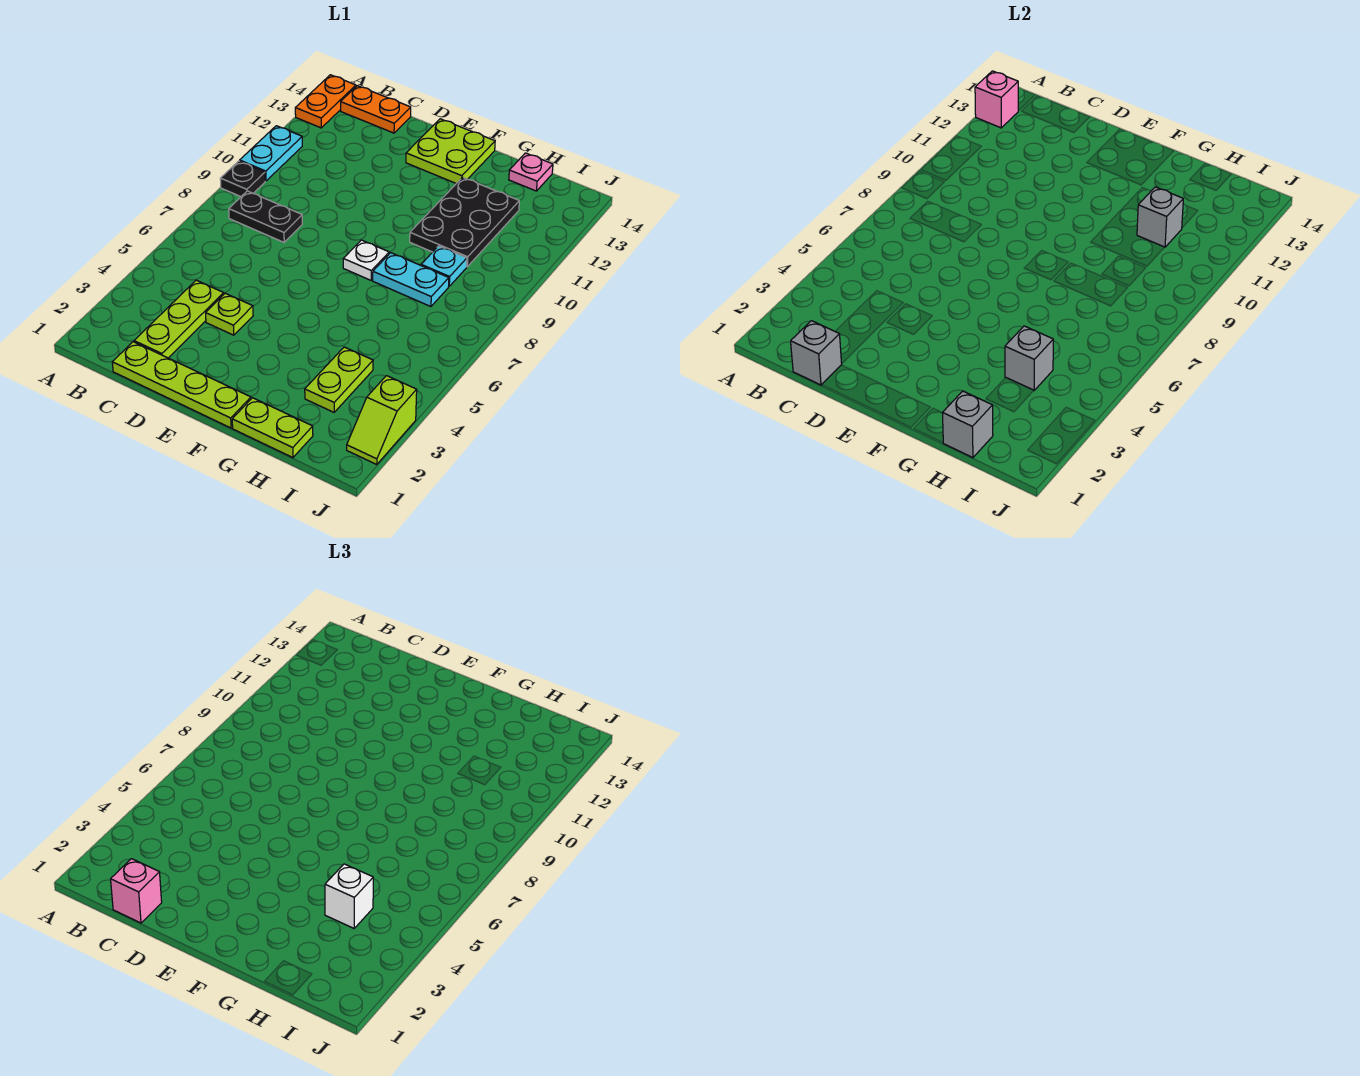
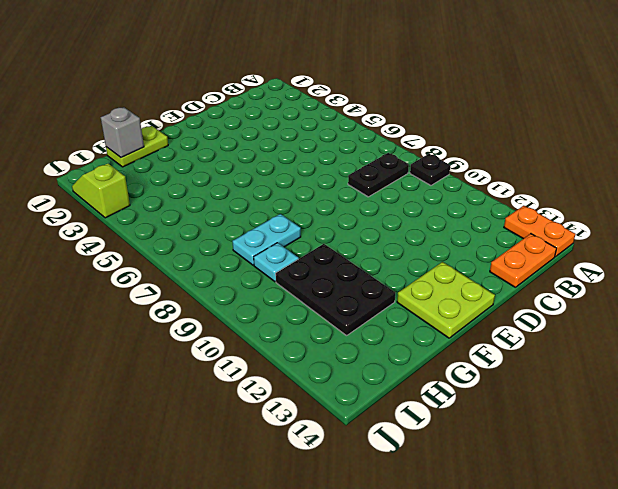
none -> cyan 1x2 plate [240,126,302,181]
none -> lime 1x4 plate [112,342,251,428]
none -> lime 1x3 plate [134,280,224,358]

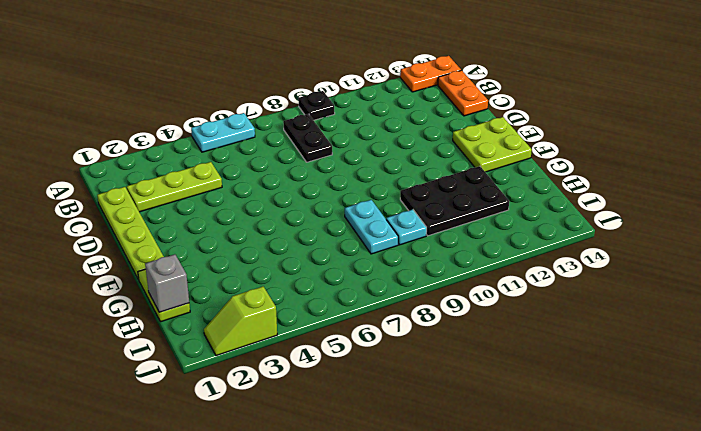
cyan 1x2 plate [191,113,255,152] -> cyan 1x2 plate moved to [240,126,302,181]
none -> lime 1x1 plate [206,293,253,335]
none -> white 1x1 plate [343,240,389,280]
none -> lime 1x2 plate [305,347,373,412]

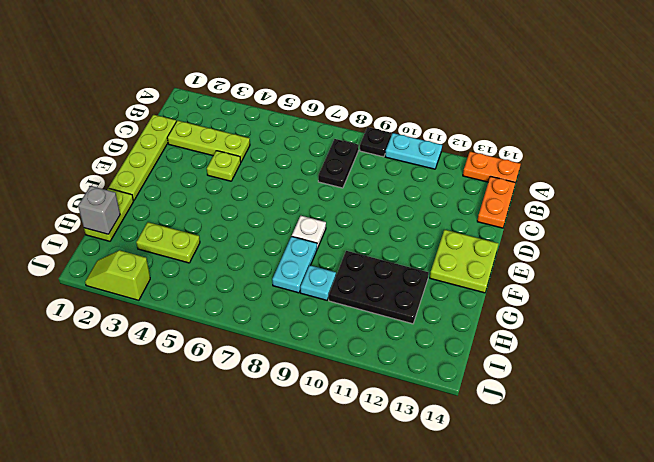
none -> pink 1x1 plate [509,153,553,191]
none -> pink 1x1 brick [975,71,1018,128]
none -> grey 1x1 brick [791,321,842,385]

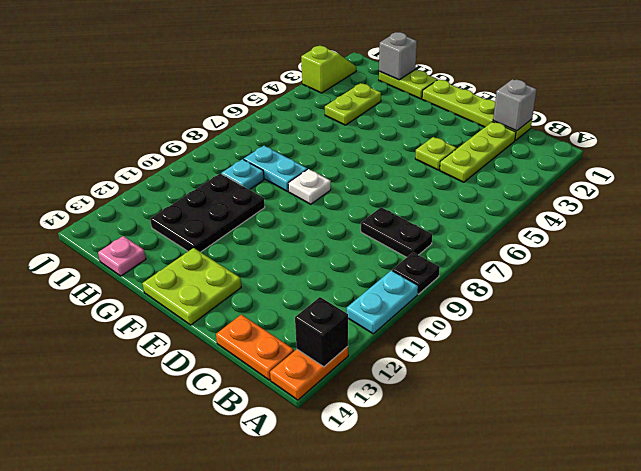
black 1x1 brick [295,297,348,367] -> pink 1x1 brick [975,71,1018,128]
none -> grey 1x1 brick [1005,326,1053,390]
none -> grey 1x1 brick [1137,187,1183,247]
none -> pink 1x1 brick [111,859,162,923]

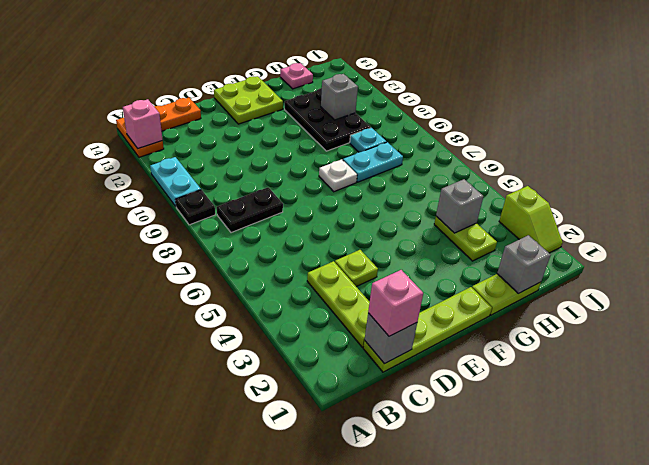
none -> white 1x1 brick [325,864,373,928]

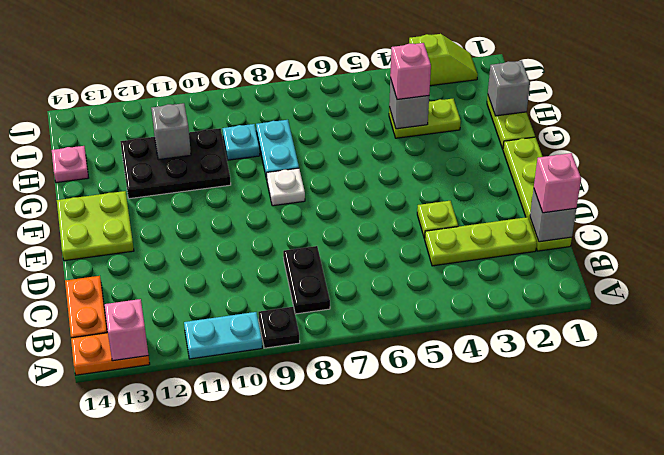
pink 1x1 brick [390,43,431,100] -> white 1x1 brick [325,864,373,928]

